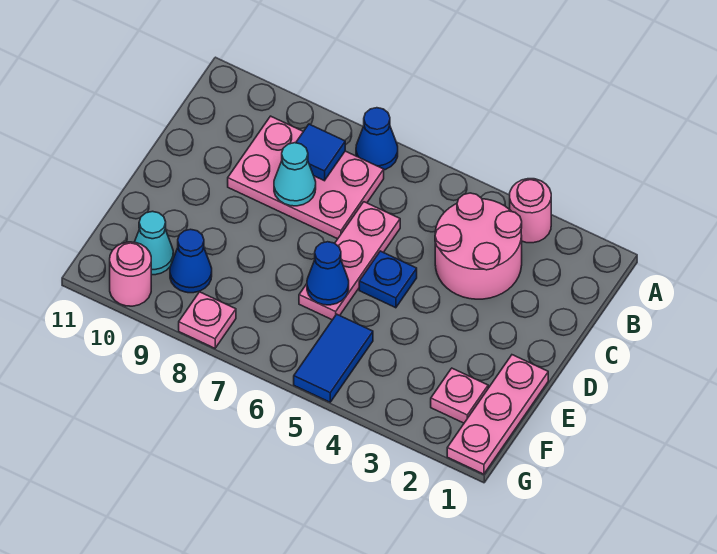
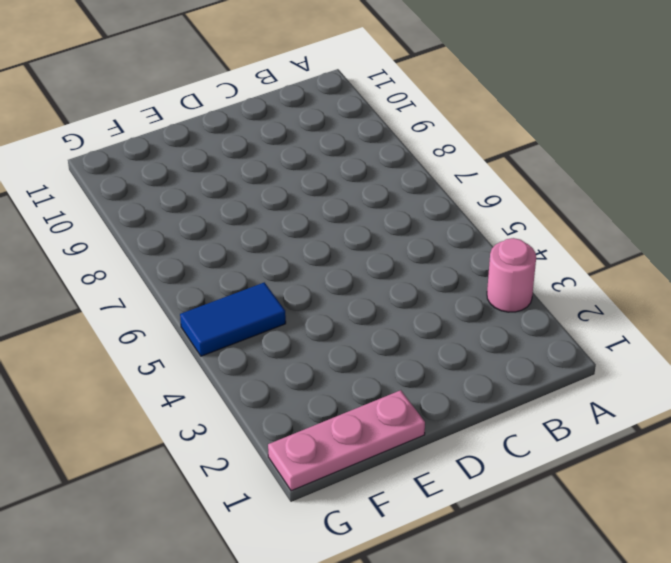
none -> blue 1x1 cone [356,108,398,170]
none -> pink 2x2 round brick [435,193,522,299]
none -> pink 2x3 plate [228,116,384,239]

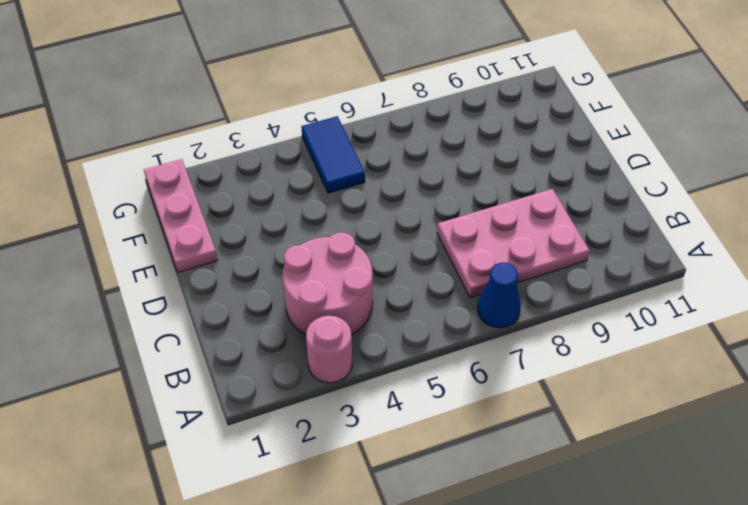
none -> pink 1x3 plate [299,202,400,320]
none -> blue 1x1 plate [359,251,417,308]
none -> pink 1x1 plate [431,368,488,423]

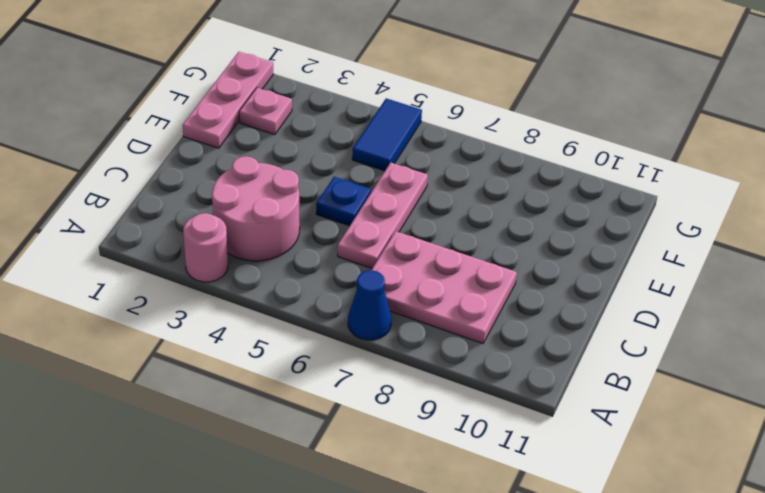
none -> blue 1x1 cone [170,229,212,293]
none -> cyan 1x1 cone [135,211,173,275]
none -> pink 1x1 plate [179,292,236,348]

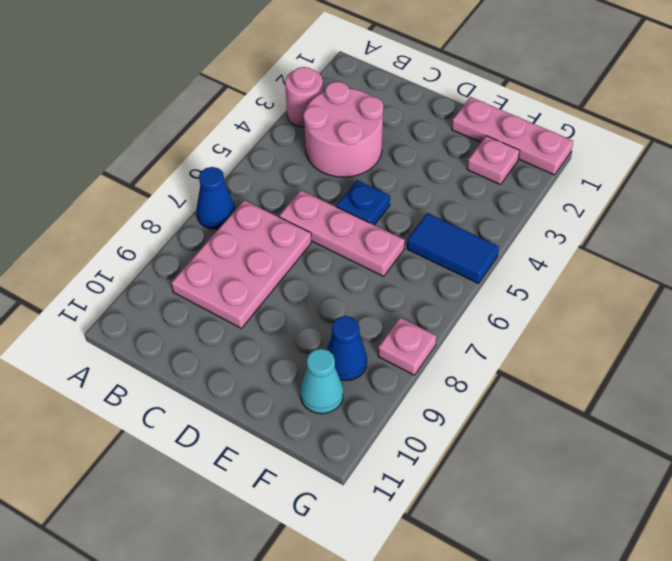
none -> pink 1x1 round brick [110,242,151,306]
none -> blue 1x1 tile [296,124,345,181]
none -> cyan 1x1 cone [274,143,316,206]

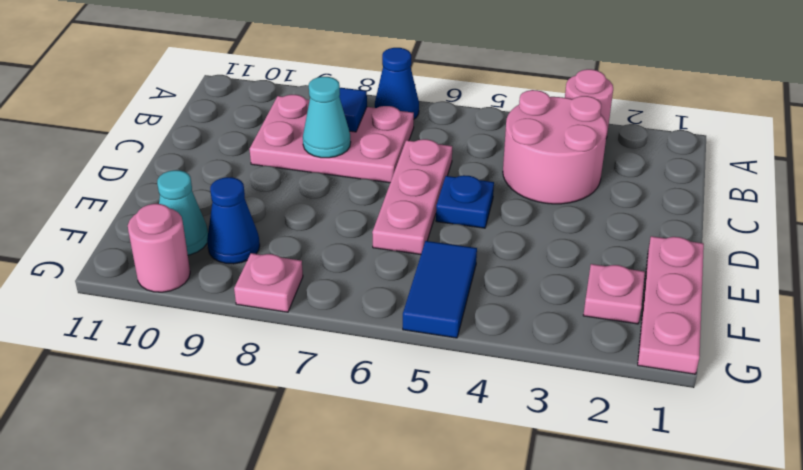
none -> blue 1x1 cone [307,242,349,305]

